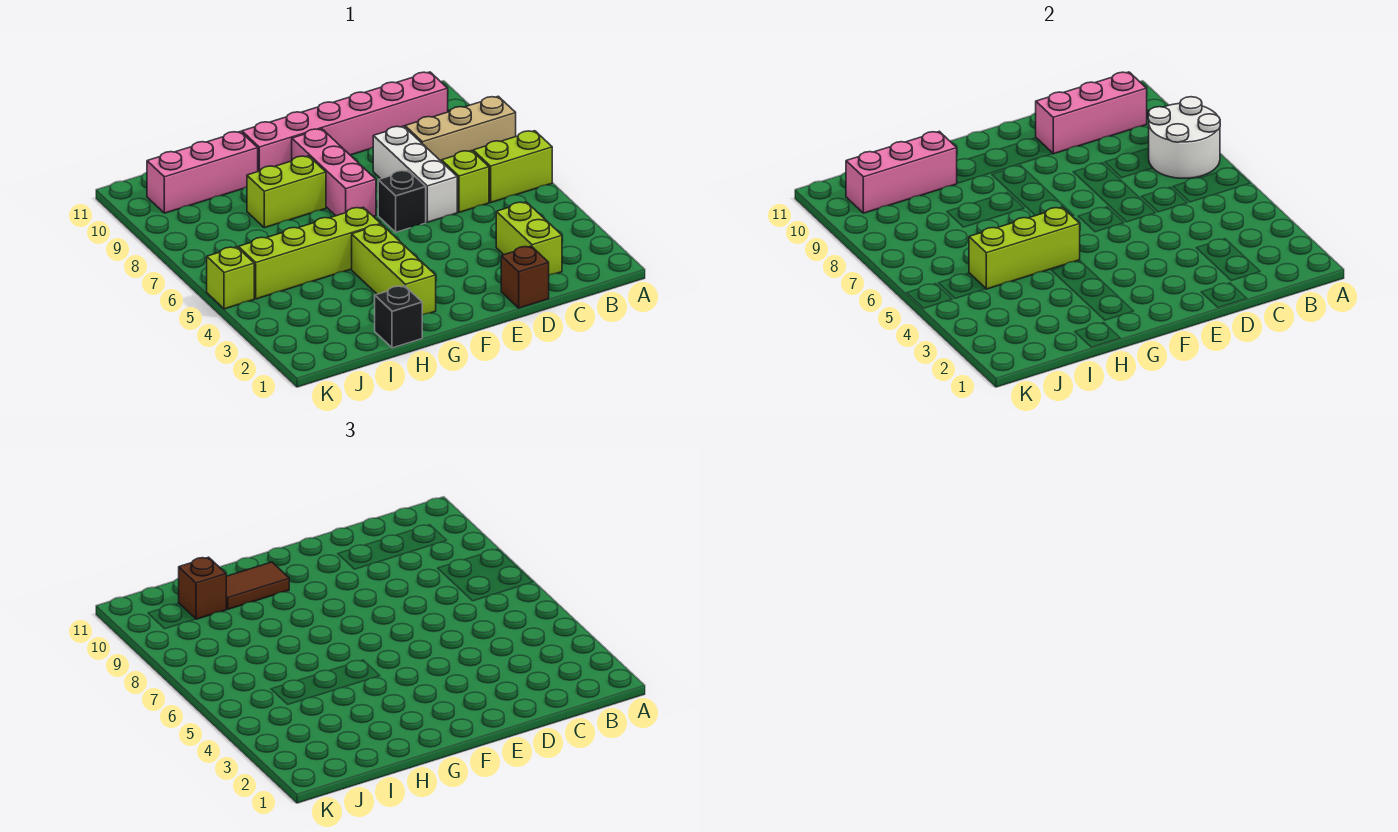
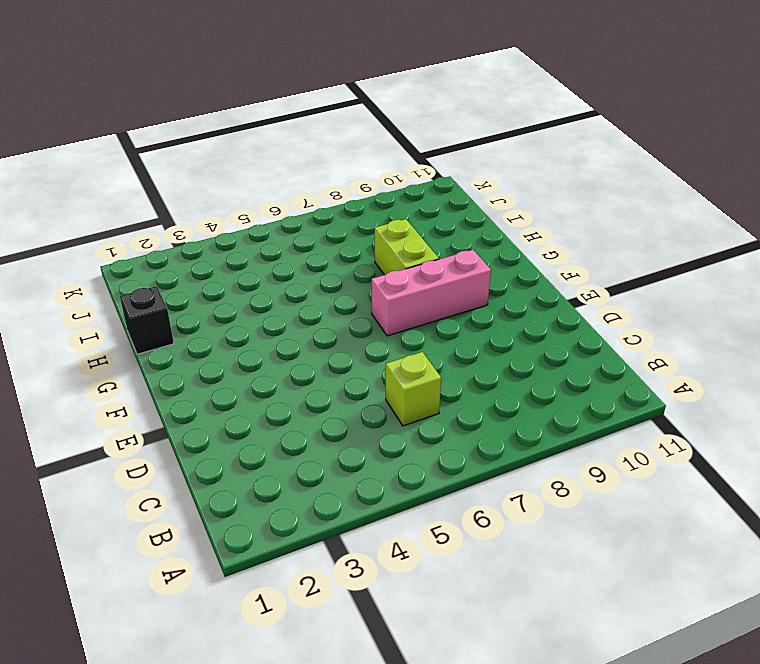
none -> lime 1x2 brick [473,131,552,202]
none -> tan 1x3 brick [405,96,516,162]
none -> pink 1x6 brick [242,72,448,171]

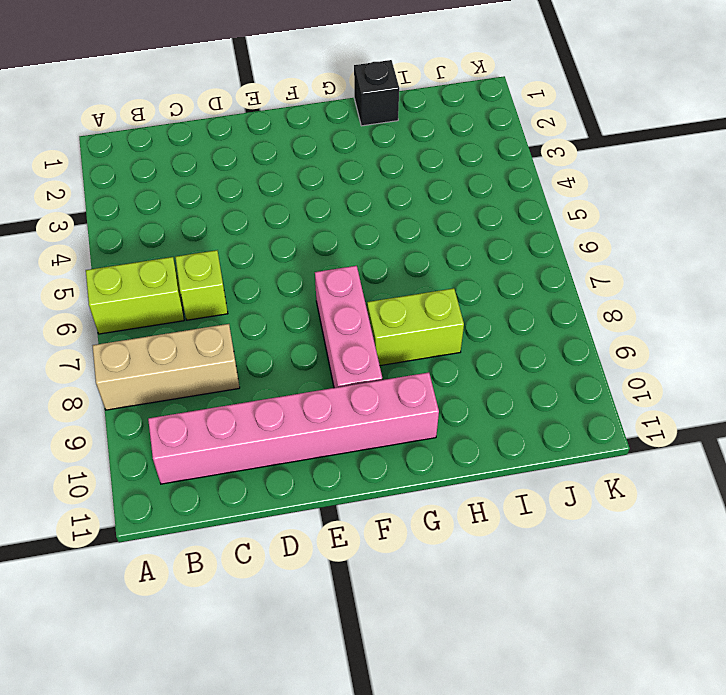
none -> lime 1x2 brick [496,202,562,275]
none -> brown 1x1 brick [501,246,549,308]
none -> white 1x3 brick [373,126,457,222]

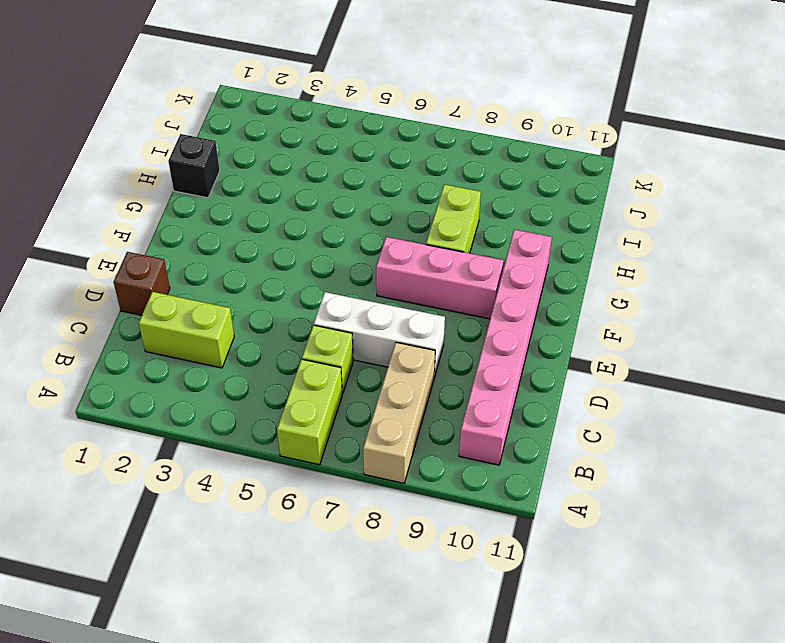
none -> black 1x1 brick [378,170,426,232]
none -> lime 1x3 brick [352,224,436,315]
none -> lime 1x4 brick [238,207,381,299]

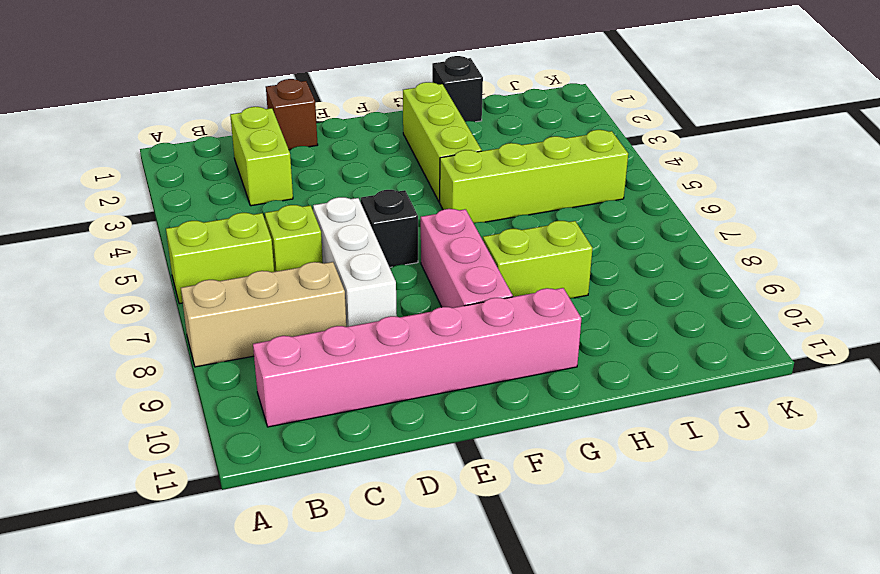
none -> pink 1x3 brick [147,131,258,213]
none -> lime 1x1 brick [207,247,254,309]
none -> white 2x2 round brick [1148,97,1220,178]

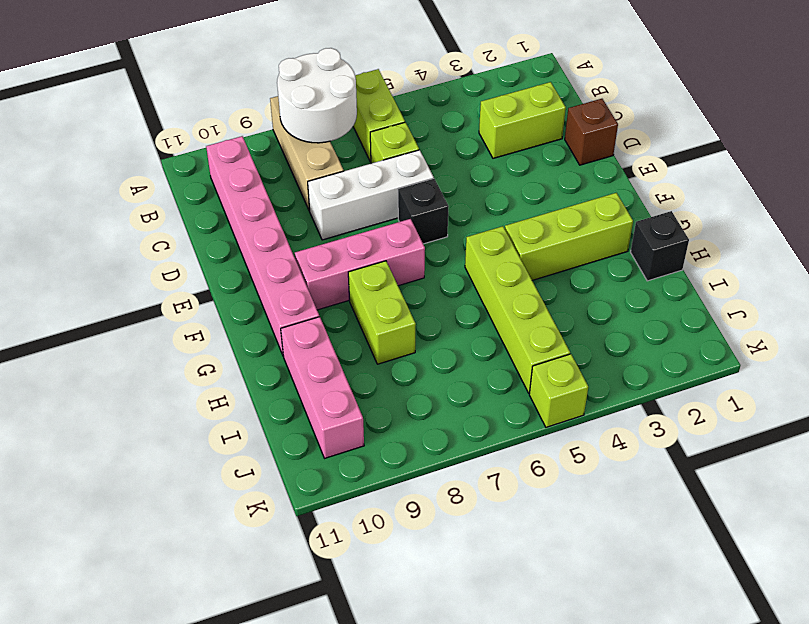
none -> pink 1x3 brick [1036,72,1147,154]
none -> lime 1x3 brick [969,207,1080,289]
none -> pink 1x3 brick [846,131,957,213]

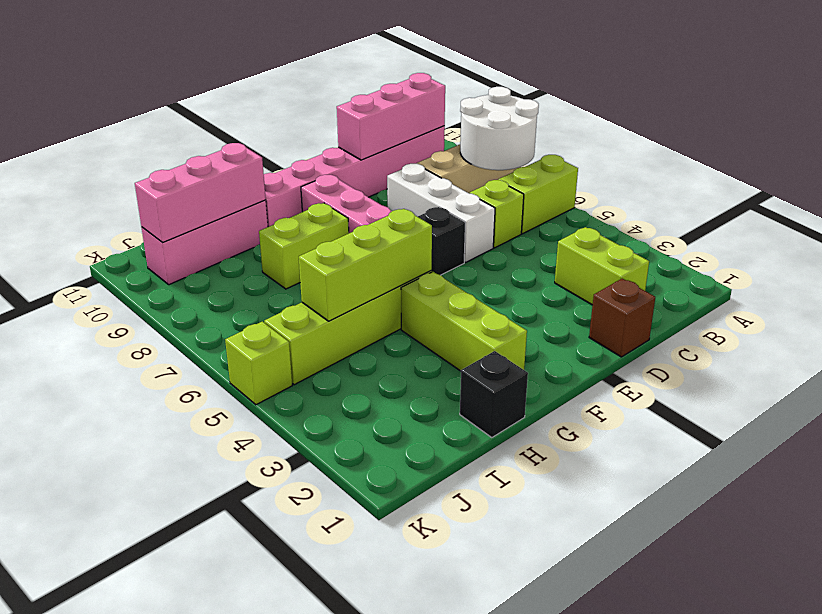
none -> brown 1x2 tile [226,562,289,609]
none -> brown 1x1 brick [179,557,226,619]

